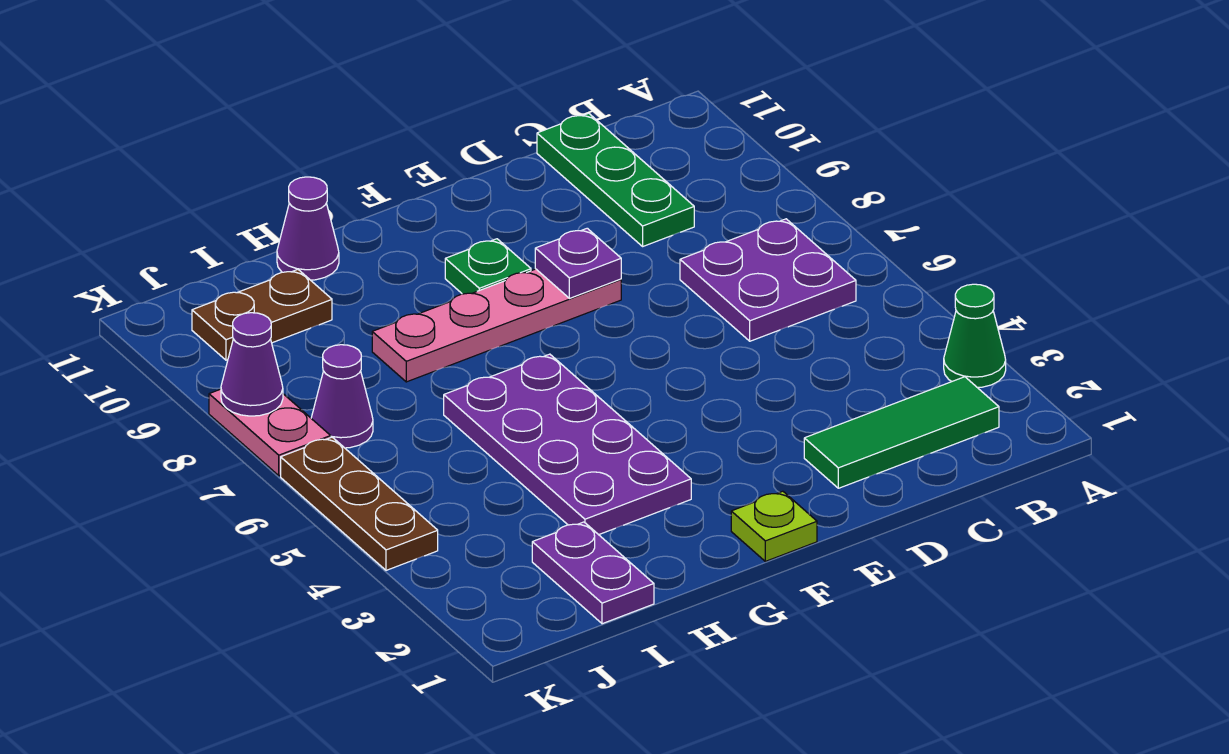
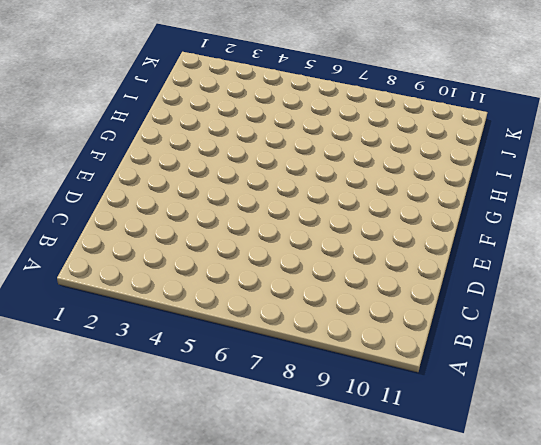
none -> green 1x1 cone [944,284,1006,388]
none -> green 1x3 tile [804,377,999,488]
none -> purple 2x2 plate [680,219,856,341]

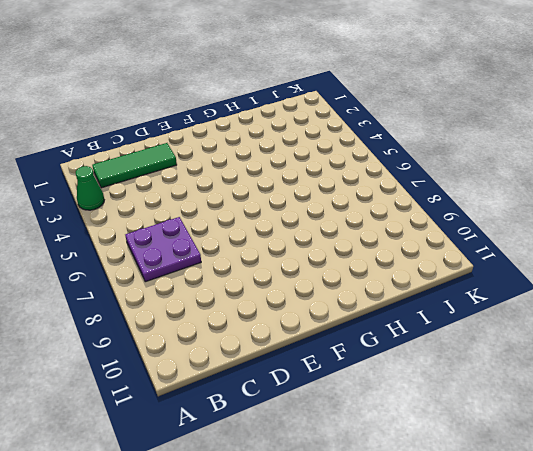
none -> green 1x3 plate [537,113,694,246]
none -> pink 1x4 plate [372,269,621,382]
none -> lime 1x1 plate [731,491,817,561]

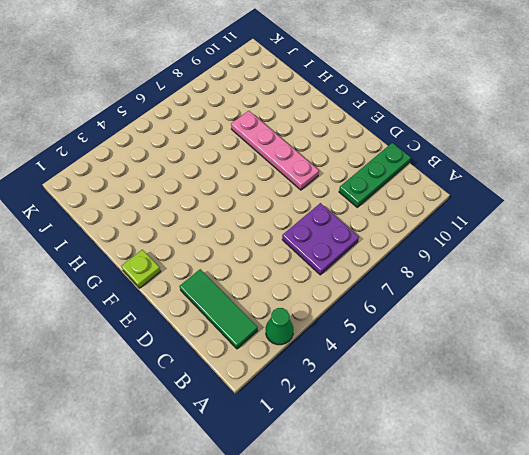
none -> green 1x1 plate [445,239,531,294]
none -> purple 2x4 plate [444,354,691,535]
none -> purple 1x1 cone [277,177,339,280]

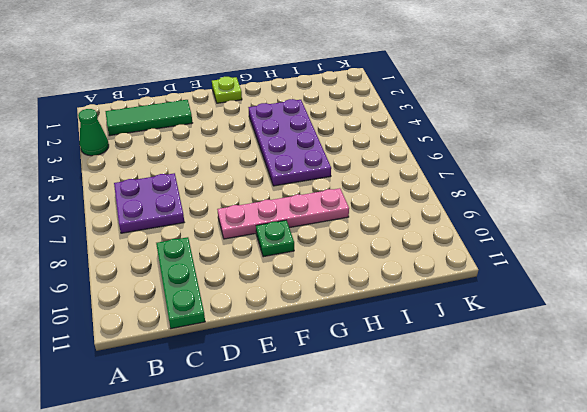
none -> purple 1x1 cone [277,177,339,280]
none -> purple 1x2 plate [532,522,654,624]
none -> brown 1x2 plate [192,270,332,360]

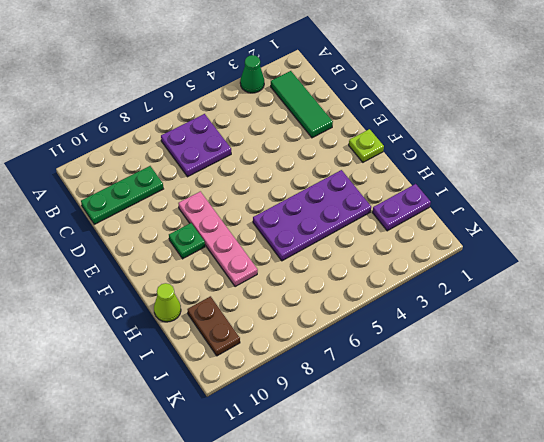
lime 1x1 cone [154,283,181,322] -> purple 1x1 cone [277,177,339,280]
none -> purple 1x1 cone [311,345,373,448]
none -> brown 1x3 plate [281,437,438,570]
none -> pink 1x2 plate [209,389,331,476]

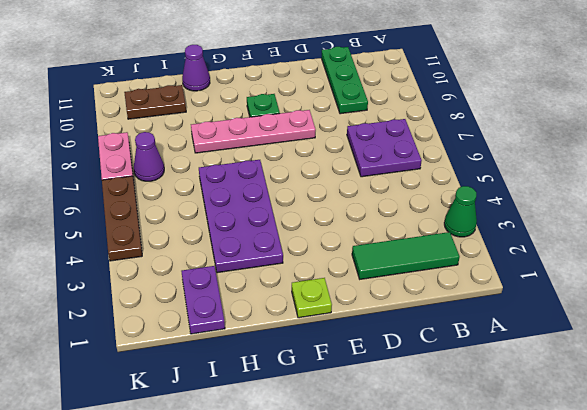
none -> purple 1x1 plate [535,228,621,298]
none -> purple 1x1 cone [221,313,283,416]

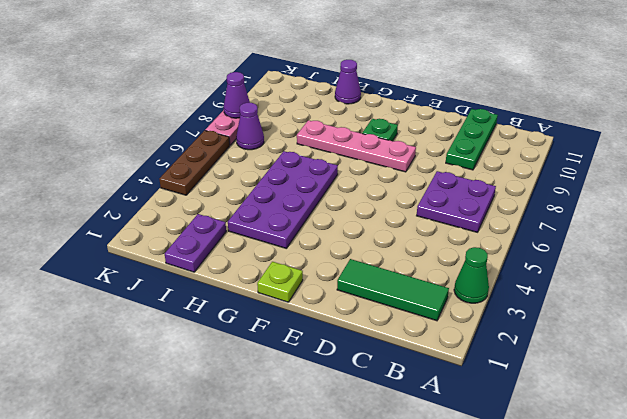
none -> brown 1x2 plate [192,270,332,360]
none -> purple 1x1 plate [535,228,621,298]

